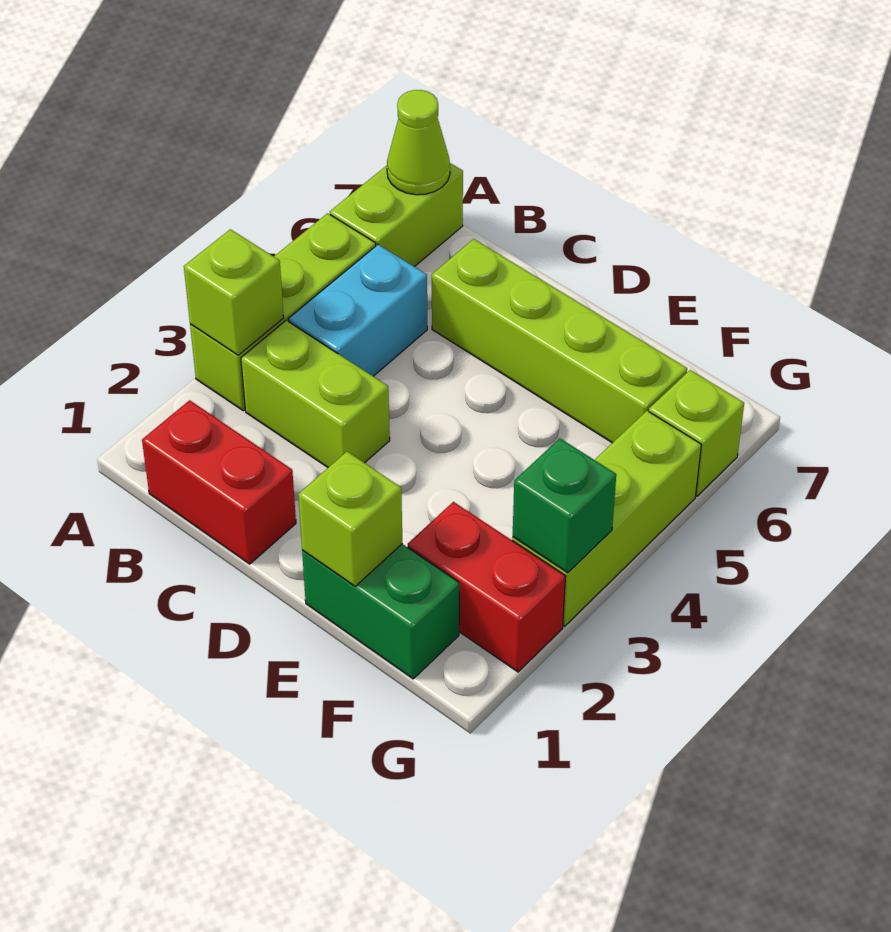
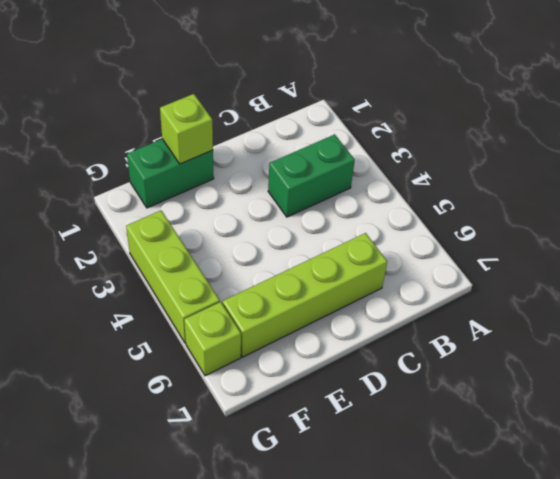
green 1x2 brick [268,134,355,217] -> lime 1x2 brick [241,320,390,467]
none -> lime 1x3 brick [190,213,376,411]
none -> lime 1x2 brick [330,163,463,267]
none -> red 1x2 brick [142,400,296,564]

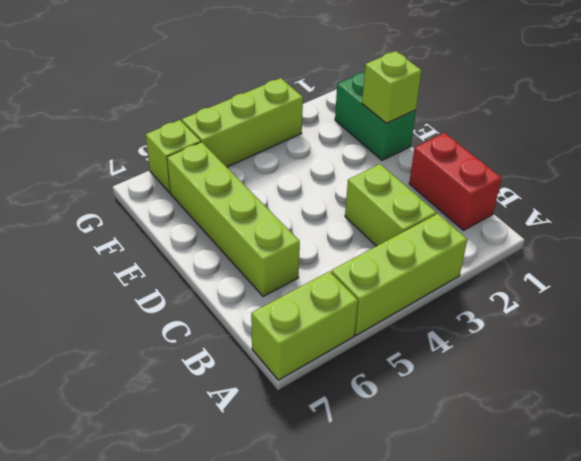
none -> cyan 1x2 brick [289,245,427,376]
none -> red 1x2 brick [408,502,566,672]
none -> lime 1x1 brick [184,229,284,355]

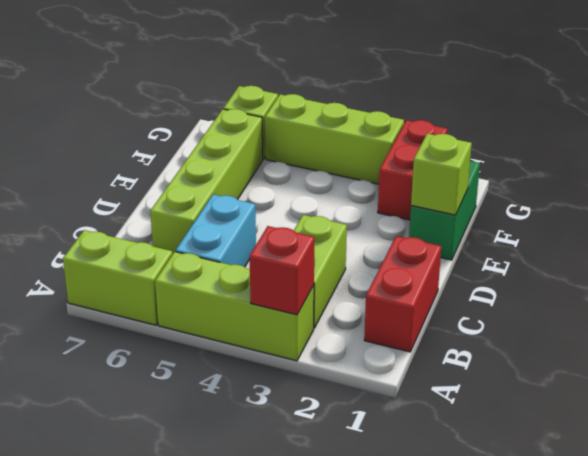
red 1x1 brick [249,226,314,315] -> lime 1x1 brick [184,229,284,355]
cyan 1x2 brick [176,195,256,267] -> cyan 1x2 brick turned to [289,245,427,376]
none -> lime 1x1 cone [387,90,450,195]
none -> green 1x1 brick [513,438,616,573]

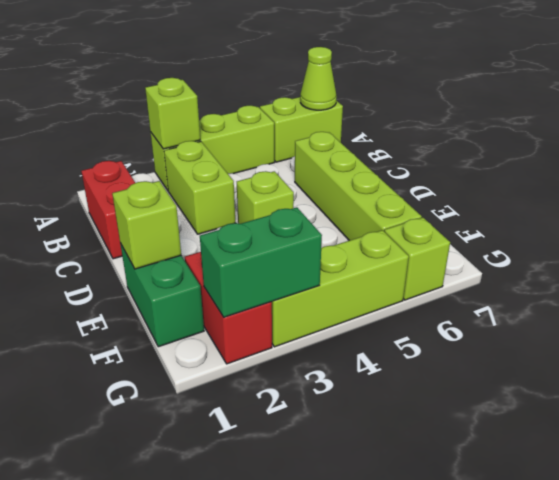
lime 1x1 brick [237,171,294,224] -> none
green 1x2 brick [200,207,322,317] -> green 1x1 brick [513,438,616,573]
none -> cyan 1x2 brick [289,245,427,376]

